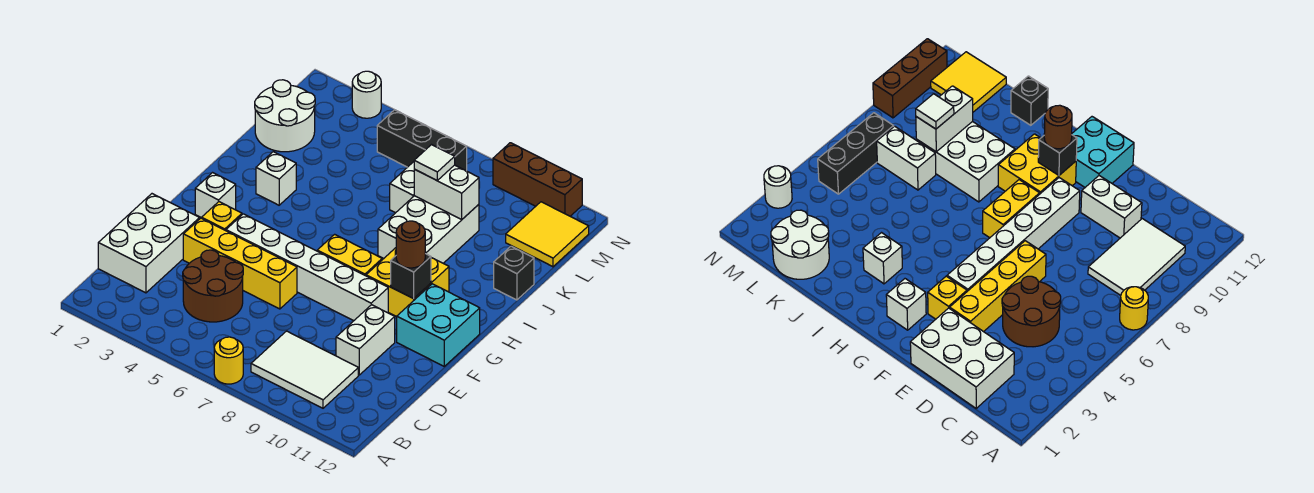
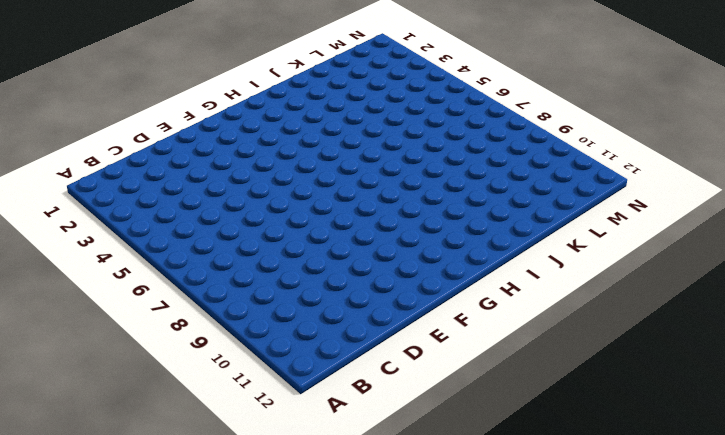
none -> yellow 1x1 round brick [214,337,243,384]
none -> white 2x3 tile [251,331,358,408]
none -> white 2x3 brick [98,194,200,293]

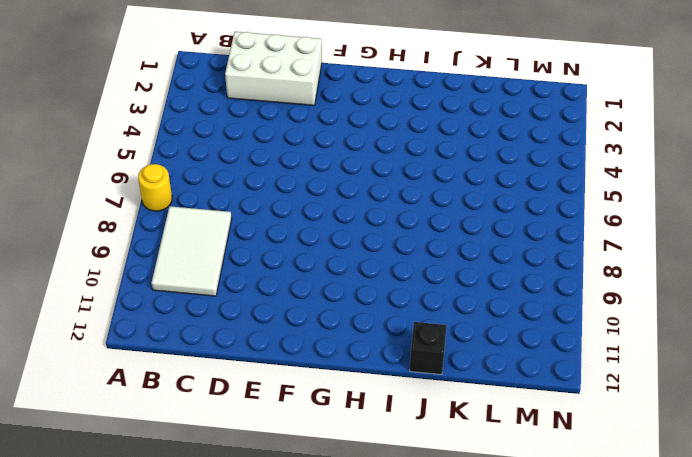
none -> brown 2x2 round brick [183,250,243,322]
none -> white 1x2 brick [336,305,395,375]
none -> yellow 1x4 brick [183,218,297,309]

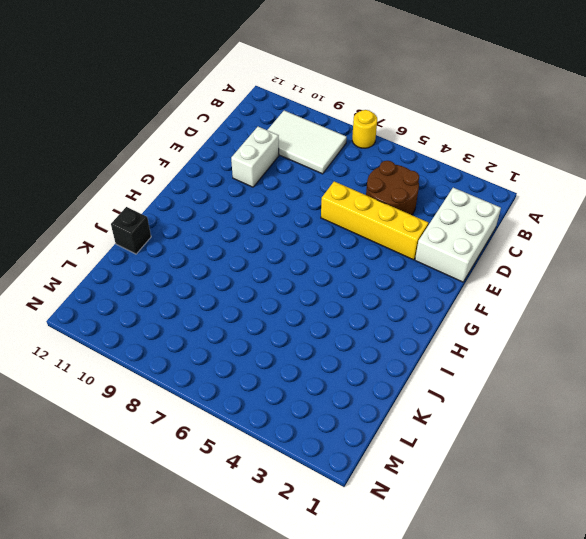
none -> yellow 1x1 brick [202,202,242,231]
none -> white 1x6 brick [226,214,388,321]
none -> cyan 2x2 brick [397,284,480,366]

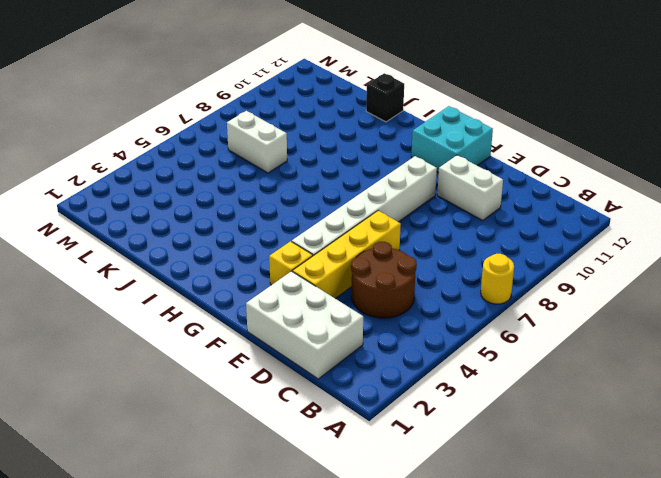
none -> white 2x3 tile [251,331,358,408]
none -> white 1x1 brick [195,173,236,218]
none -> yellow 1x2 brick [317,234,382,276]

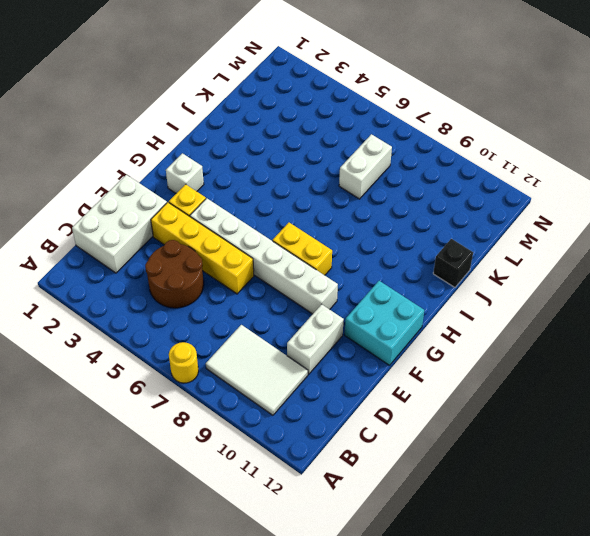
none -> yellow 2x2 brick [366,248,449,317]
none -> white 1x1 brick [256,152,296,205]
none -> white 2x3 brick [378,196,479,263]

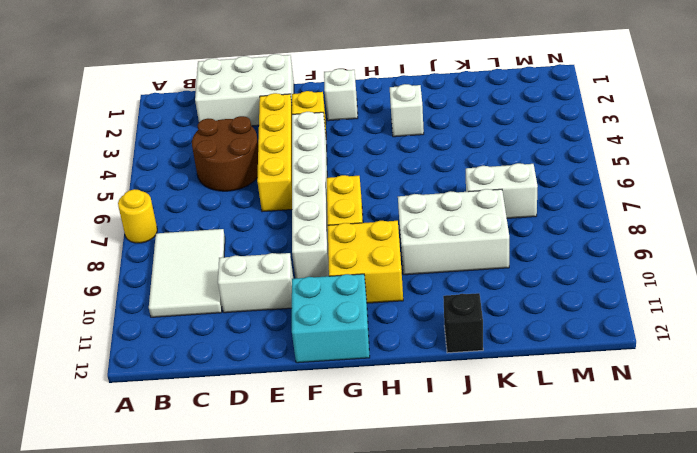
none -> white 2x2 round brick [255,80,315,152]
none -> yellow 2x2 tile [506,202,589,267]
none -> black 1x3 brick [377,110,467,171]

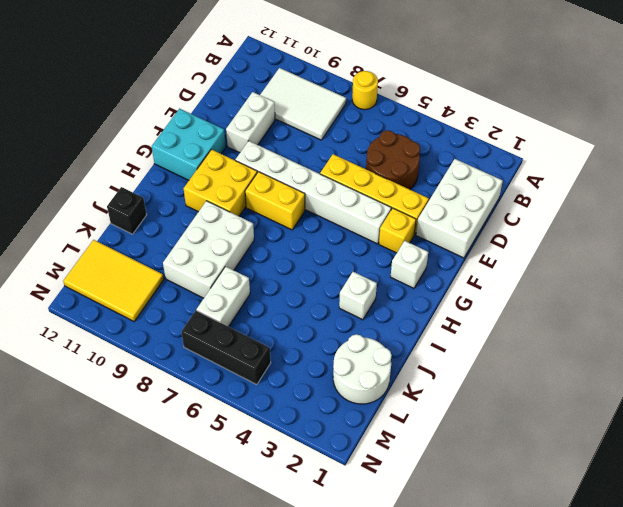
yellow 2x3 tile [63,240,164,321] -> yellow 2x2 tile [506,202,589,267]
none -> white 1x1 round brick [352,71,381,118]
none -> brown 1x3 brick [493,143,582,216]
none -> black 1x1 brick [391,254,431,299]

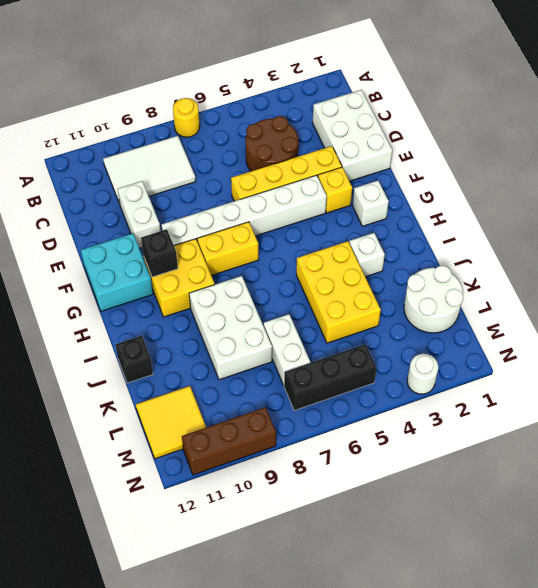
yellow 2x3 brick [296,241,381,343] -> none
none -> white 1x2 brick [414,165,479,219]
none -> brown 1x1 round brick [396,221,426,268]
none -> white 1x1 tile [414,145,455,180]

